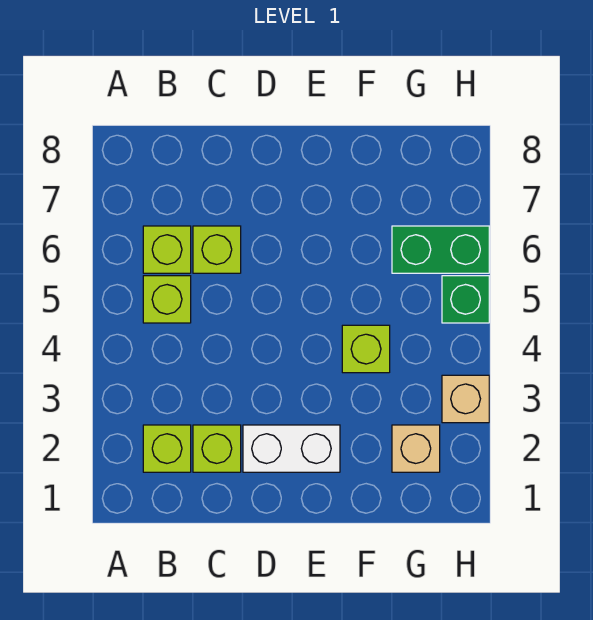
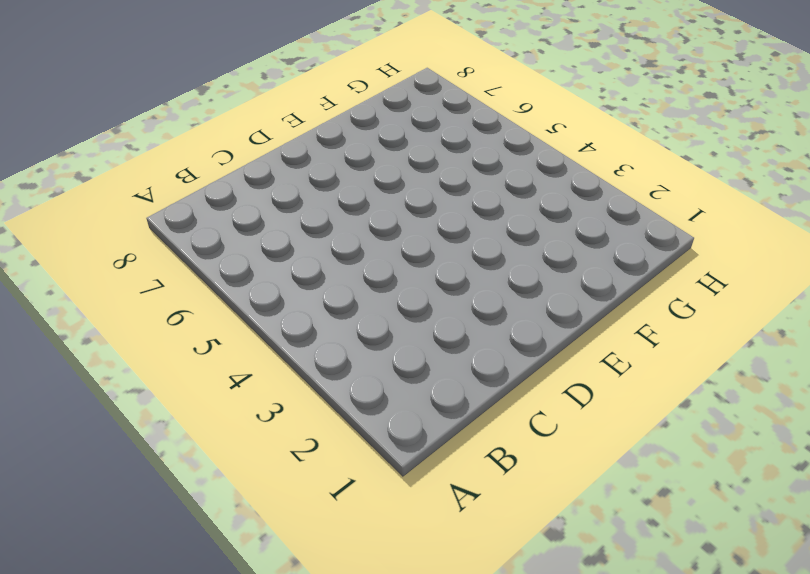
none -> lime 1x1 brick [143,425,191,472]
none -> lime 1x1 brick [143,276,191,323]

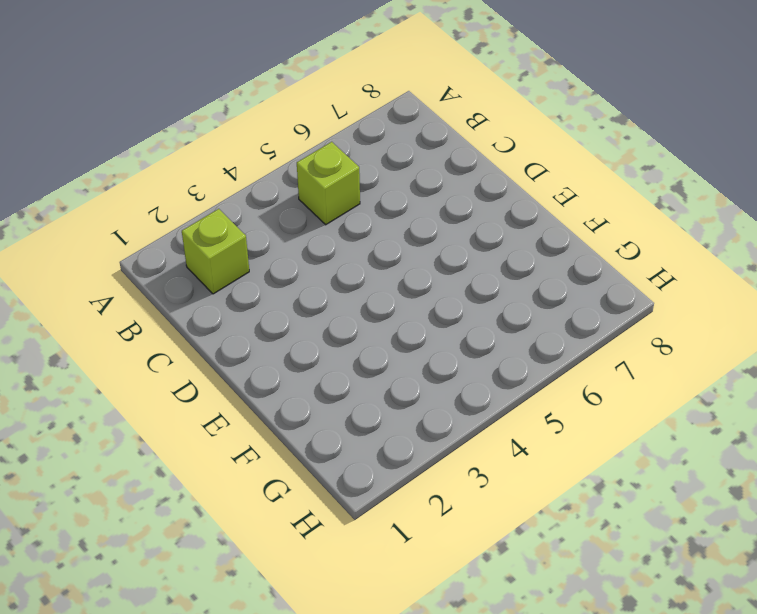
none -> lime 1x1 brick [143,226,191,273]
none -> lime 1x1 brick [193,425,241,472]

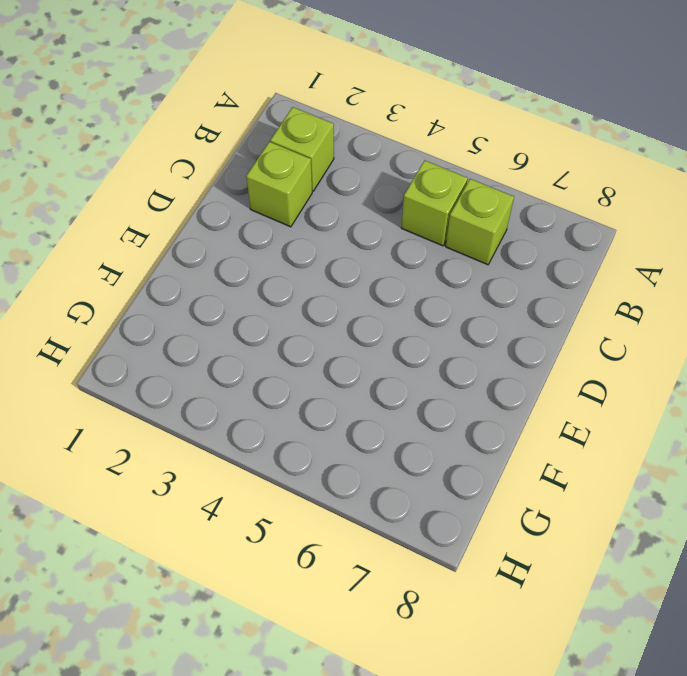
none -> lime 1x1 brick [193,226,241,273]
none -> white 1x2 brick [243,425,340,472]

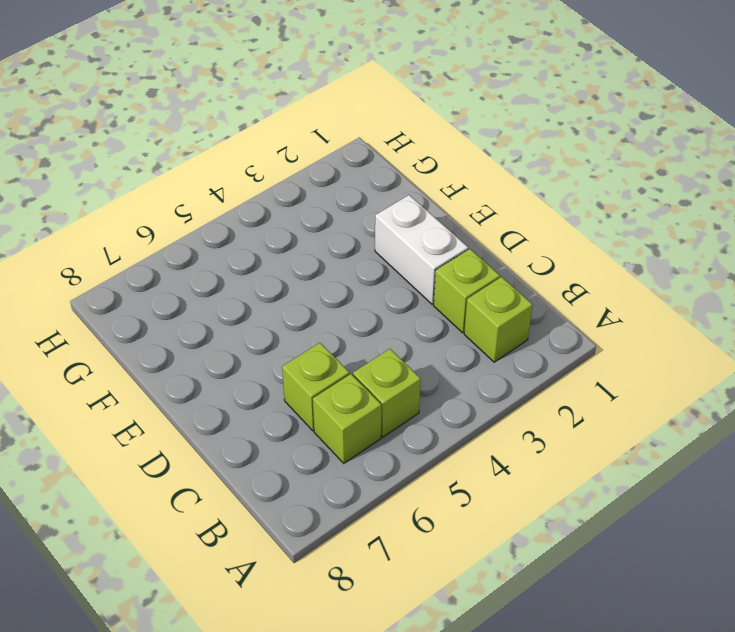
none -> lime 1x1 brick [342,325,390,373]
none -> tan 1x1 brick [392,425,440,472]

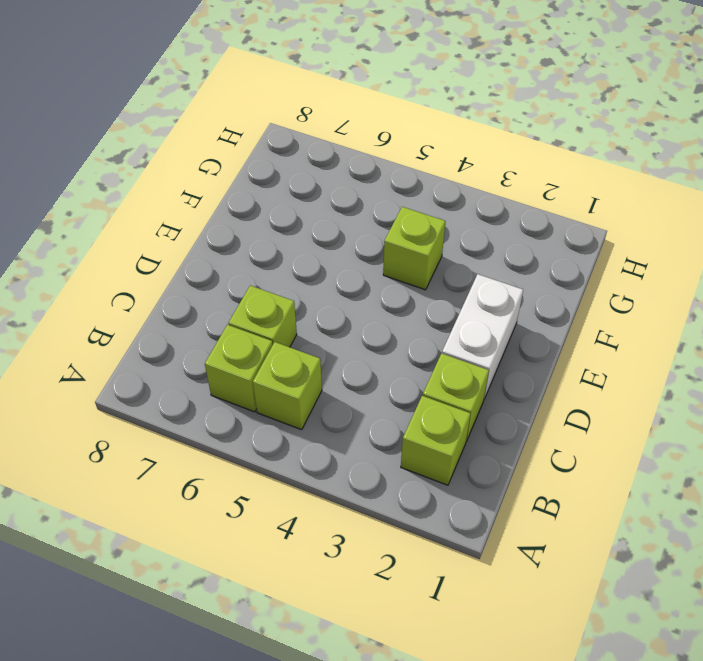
none -> tan 1x1 brick [392,425,440,472]
none -> green 1x2 brick [392,226,489,273]

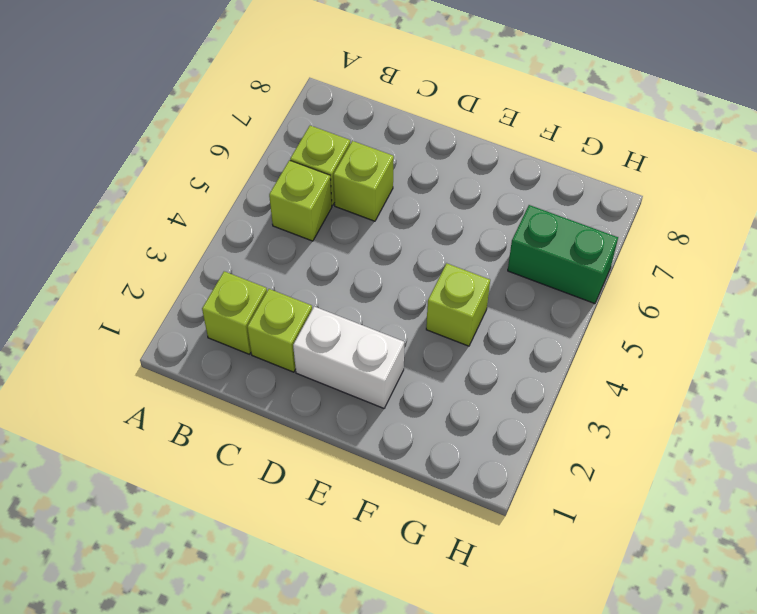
none -> tan 1x1 brick [392,425,440,472]
none -> tan 1x1 brick [442,375,489,423]

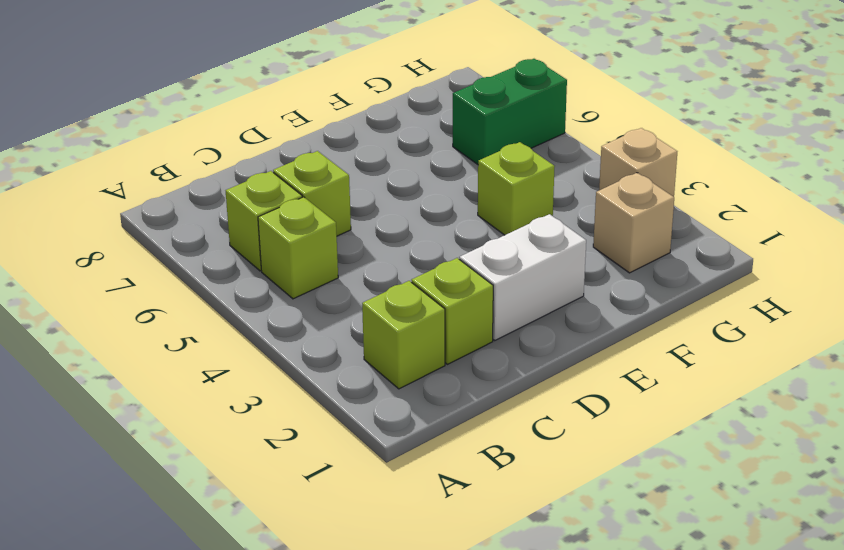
none -> green 1x1 brick [442,276,489,323]

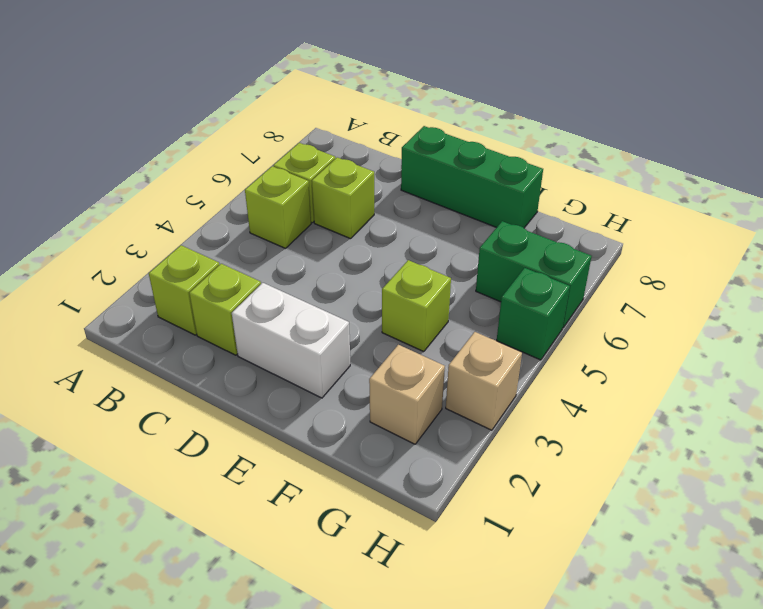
green 1x3 brick [401,126,543,228] -> none

